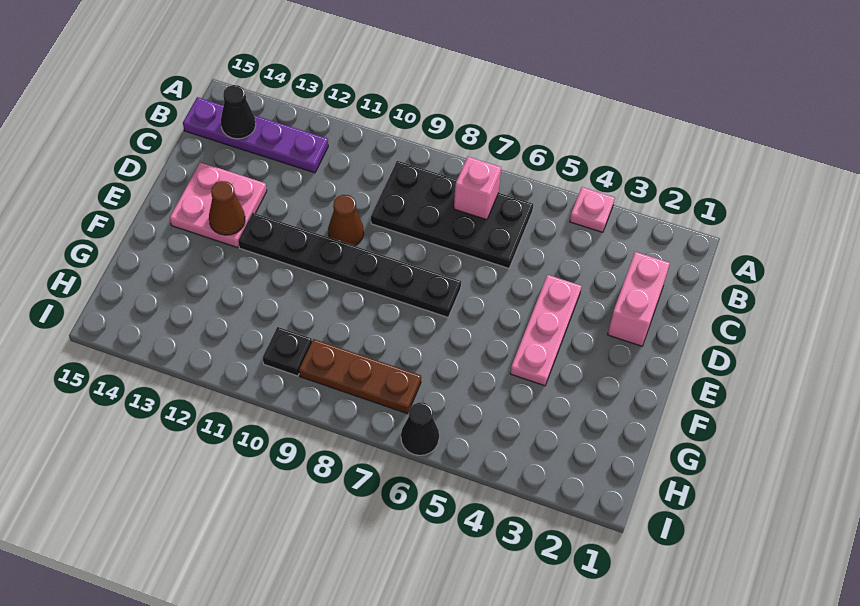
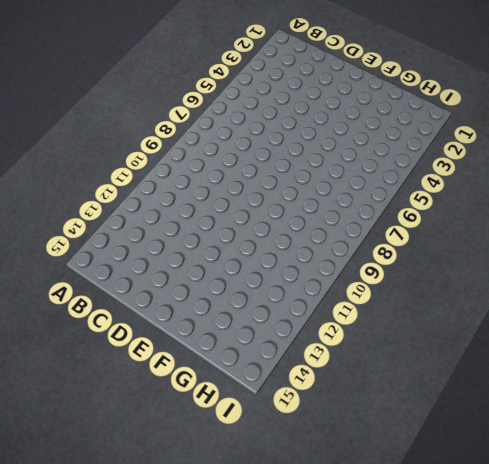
none -> pink 1x1 plate [570,187,615,232]
none -> black 2x4 plate [371,161,533,268]
none -> purple 1x4 plate [183,97,328,173]

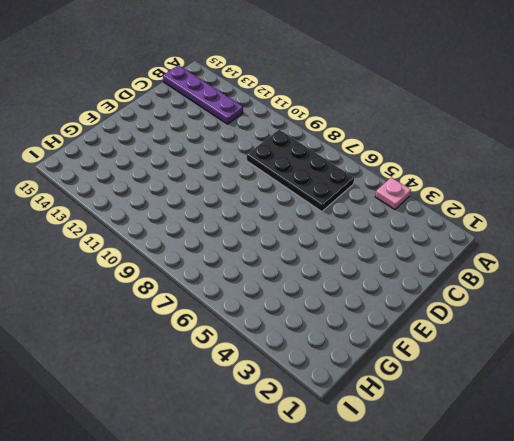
none -> pink 1x2 brick [608,252,670,346]
none -> pink 1x3 plate [510,275,582,386]
none -> brown 1x1 cone [328,195,364,246]

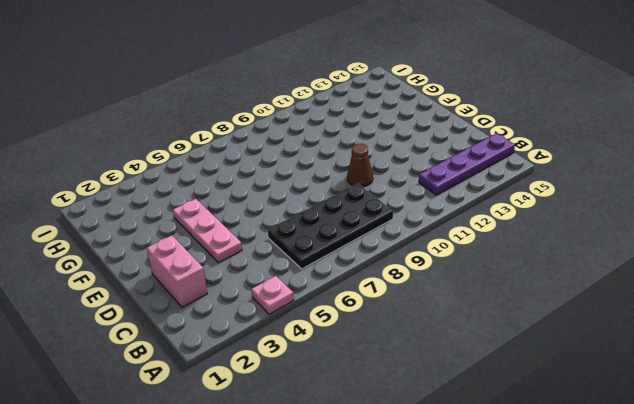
none -> pink 2x2 plate [170,162,267,248]
none -> black 1x6 plate [238,213,461,317]
none -> brown 1x3 plate [299,339,421,414]

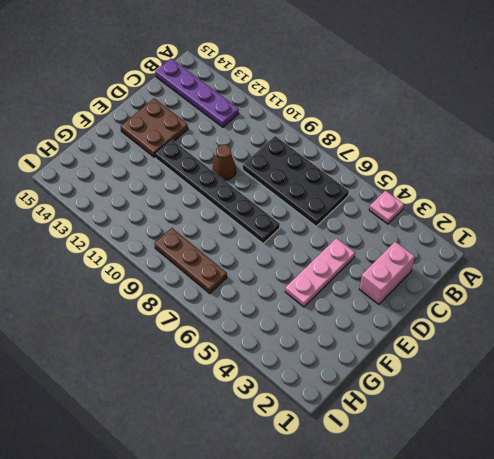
brown 2x2 plate [121,98,188,157] -> pink 2x2 plate [170,162,267,248]
none -> black 1x1 plate [263,327,312,376]
none -> black 1x1 cone [401,402,439,455]
none -> pink 1x1 brick [454,157,501,220]

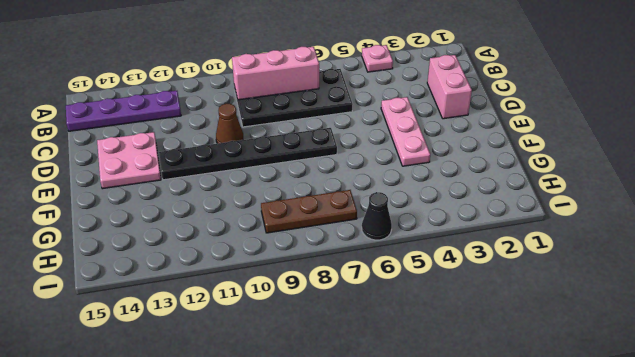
pink 1x3 brick [232,47,319,100] -> pink 1x1 brick [454,157,501,220]
none -> black 1x1 plate [263,327,312,376]
none -> black 1x1 cone [221,85,256,139]
none -> brown 1x1 cone [209,181,245,235]

